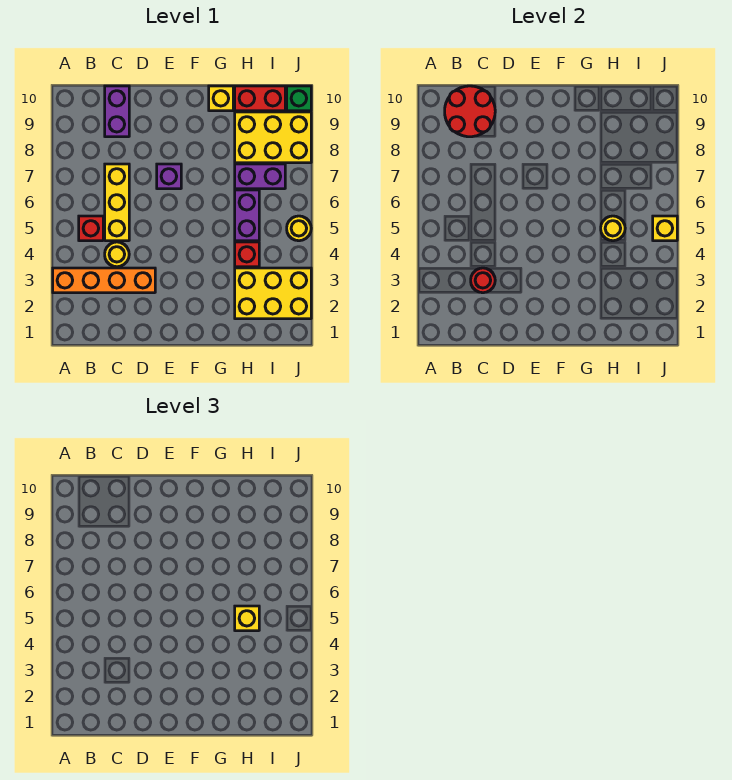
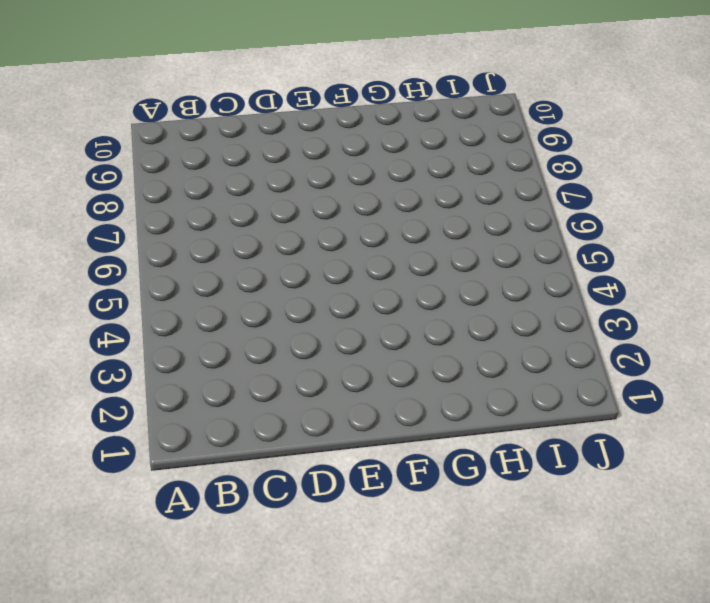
none -> orange 1x4 brick [53,268,155,293]
none -> red 1x1 brick [79,216,103,241]
none -> yellow 1x1 round brick [105,242,129,267]

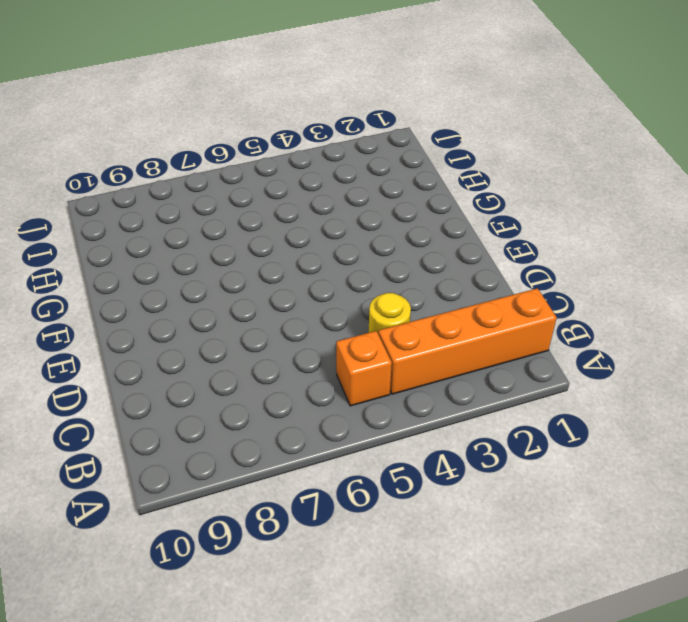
orange 1x4 brick [378,288,557,394] -> orange 1x4 brick turned to [53,268,155,293]
orange 1x1 brick [336,331,392,406] -> red 1x1 brick [79,216,103,241]
none -> yellow 1x3 brick [105,164,129,241]
none -> purple 1x2 brick [105,86,129,137]
none -> purple 1x1 brick [157,164,181,189]

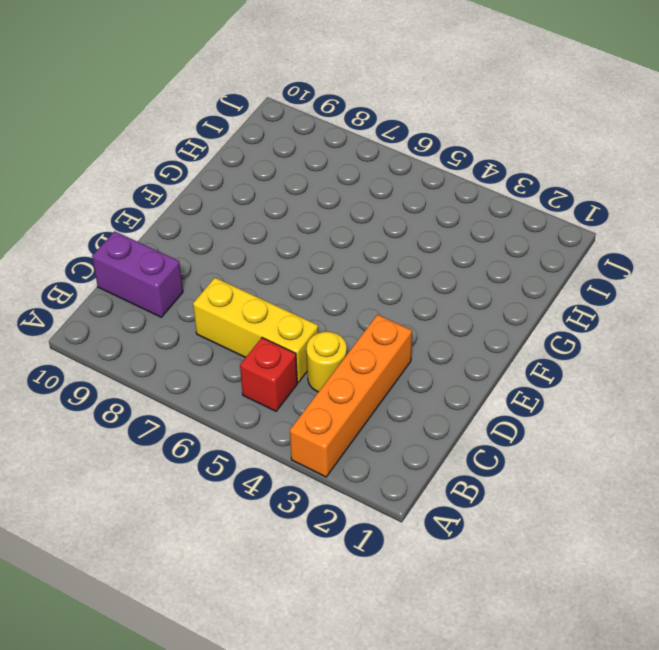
none -> purple 1x1 brick [157,164,181,189]
none -> yellow 1x1 brick [209,86,233,111]
none -> yellow 2x3 brick [235,268,311,319]

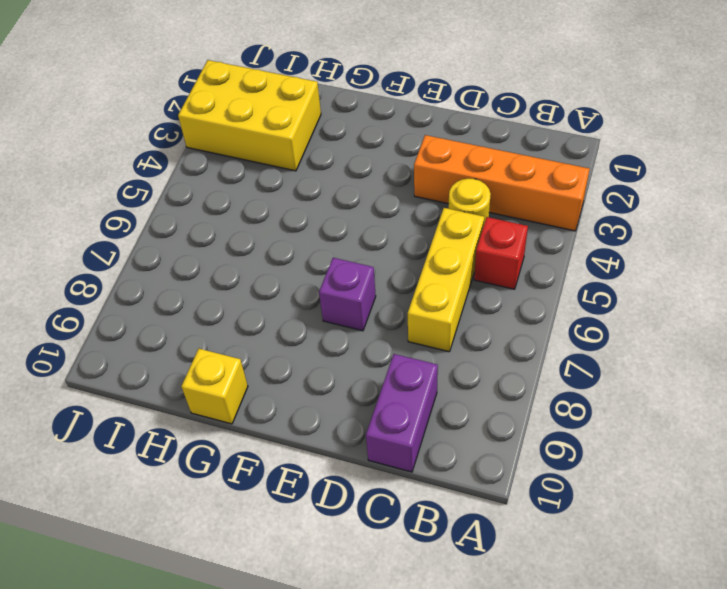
none -> red 1x1 brick [235,242,259,267]
none -> purple 1x2 brick [235,190,259,241]
none -> purple 1x2 brick [235,164,285,189]

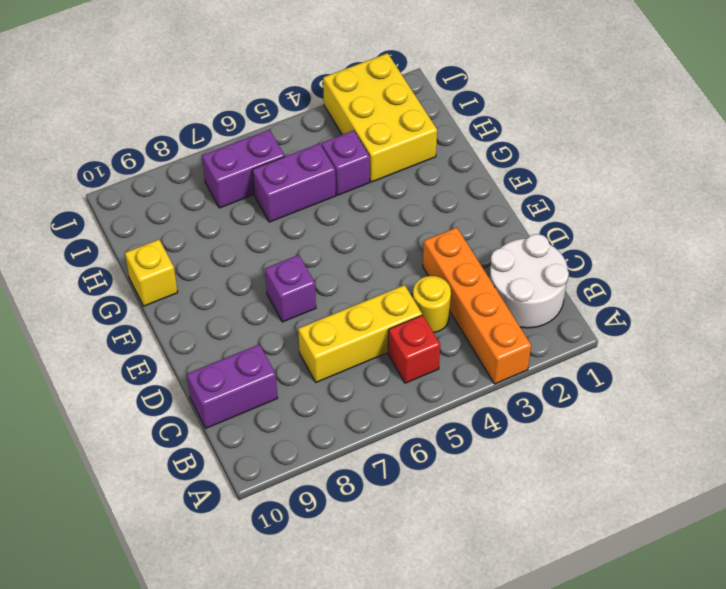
white 2x2 round brick [490,234,569,328] -> none
purple 1x1 brick [321,130,370,195] -> red 1x1 brick [235,242,259,267]
purple 1x2 brick [202,130,285,208] -> purple 1x2 brick turned to [235,164,285,189]
none -> yellow 2x3 brick [235,112,311,163]
none -> red 1x2 brick [235,86,285,111]
none -> yellow 1x1 round brick [287,216,311,241]

